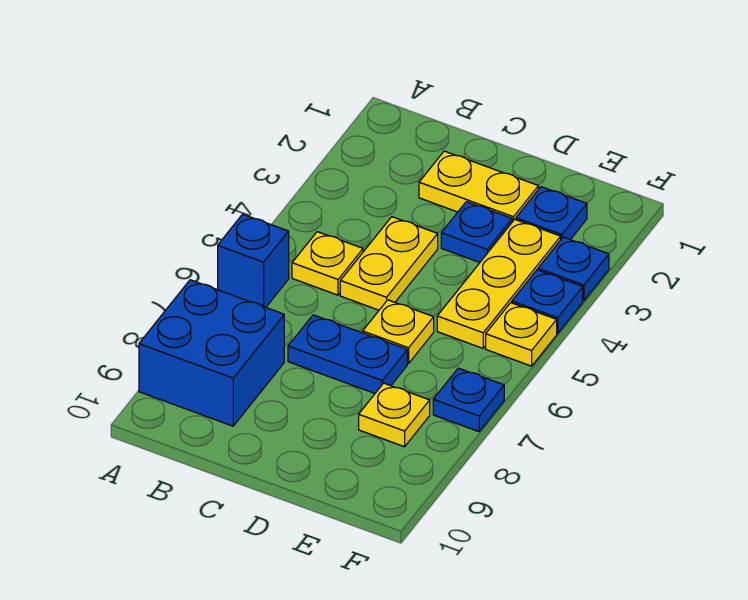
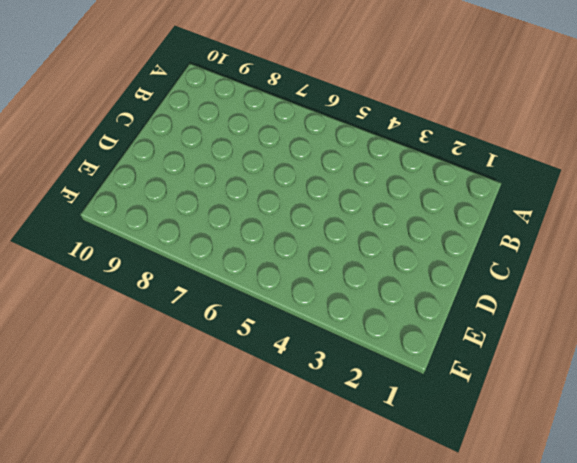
none -> blue 1x1 brick [218,214,289,307]
none -> blue 2x2 brick [139,280,284,426]
none -> yellow 1x1 plate [292,232,363,295]

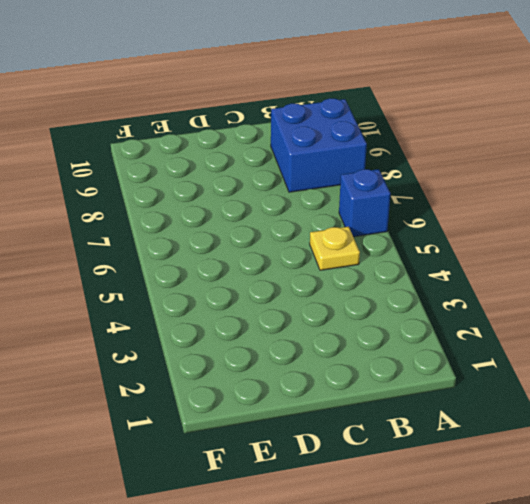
none -> yellow 1x2 plate [419,151,538,222]
none -> yellow 1x2 plate [340,217,438,310]
none -> blue 1x2 plate [288,315,407,393]

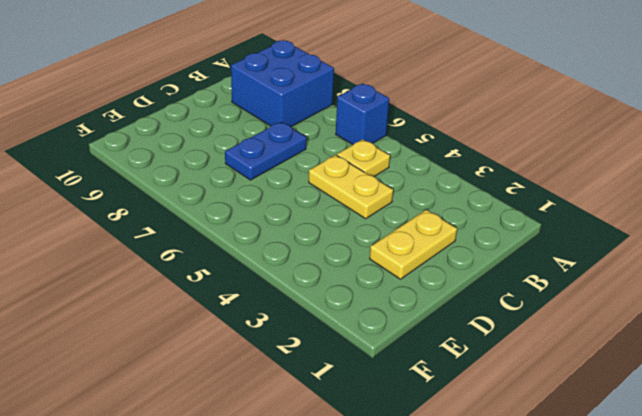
none -> blue 1x1 plate [441,202,512,262]
none -> yellow 1x1 plate [363,300,434,363]
none -> blue 1x1 plate [516,187,587,240]

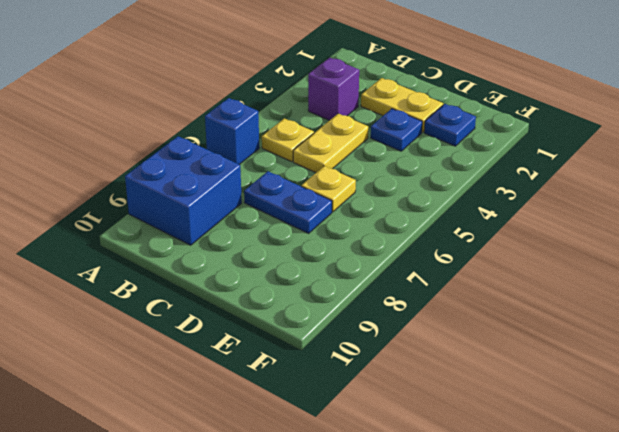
purple 1x1 brick [308,58,359,120] -> none
none -> yellow 1x3 plate [437,219,561,348]
none -> yellow 1x1 plate [359,383,430,447]
none -> blue 1x1 plate [538,237,609,301]

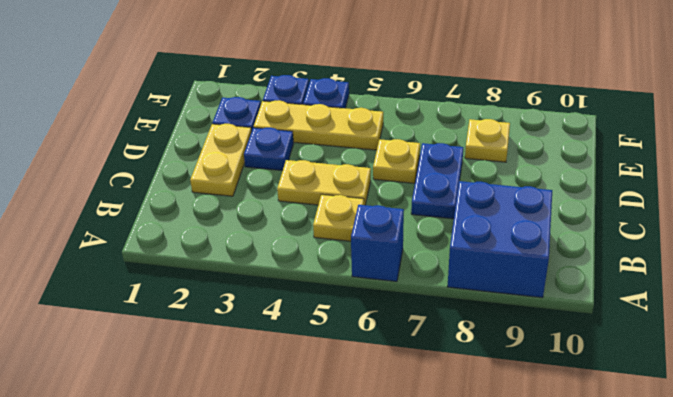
none -> yellow 1x1 plate [486,303,557,366]
none -> blue 1x1 plate [433,368,504,432]

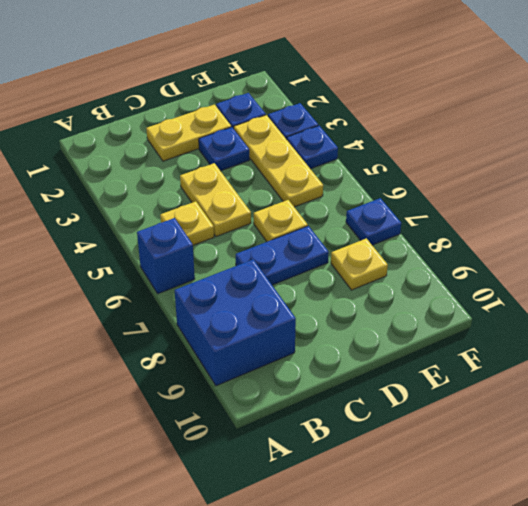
none -> yellow 1x1 plate [486,303,557,366]

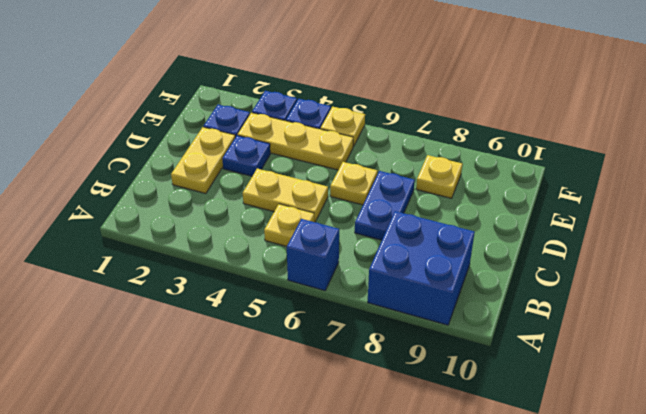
none -> blue 1x1 plate [433,368,504,432]

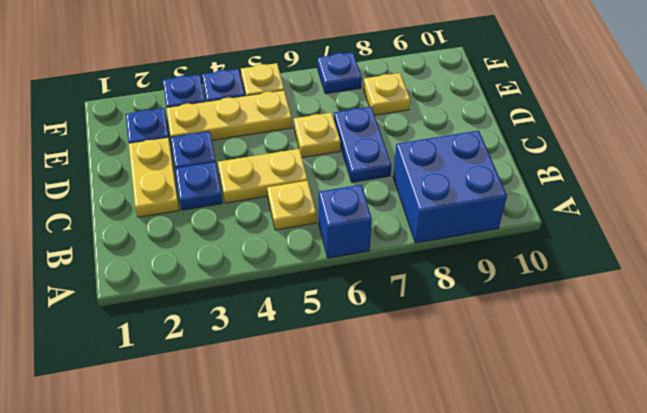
blue 1x1 plate [175,162,223,210] -> none

